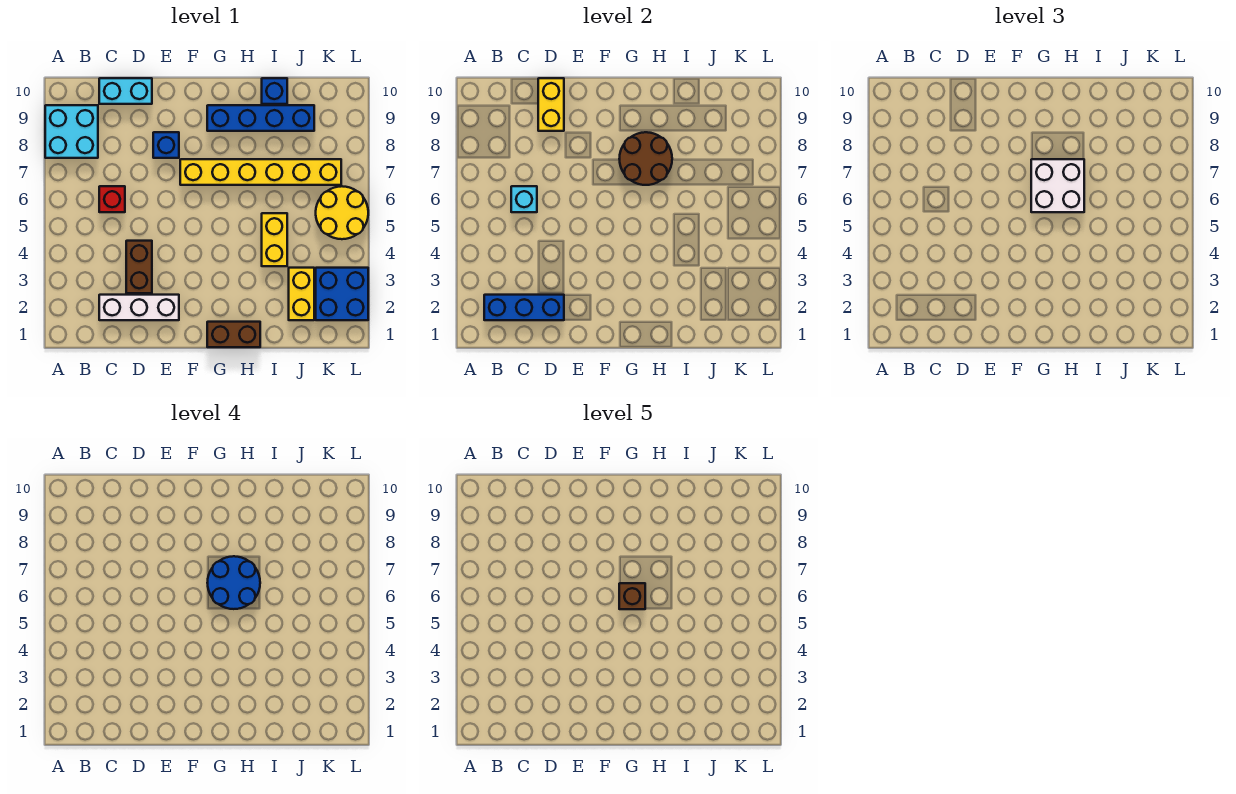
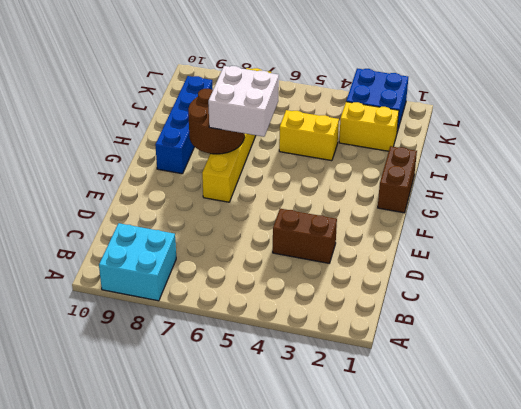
none -> white 1x3 brick [99,295,179,320]
none -> red 1x1 brick [99,186,125,212]
none -> cyan 1x2 brick [99,78,152,104]

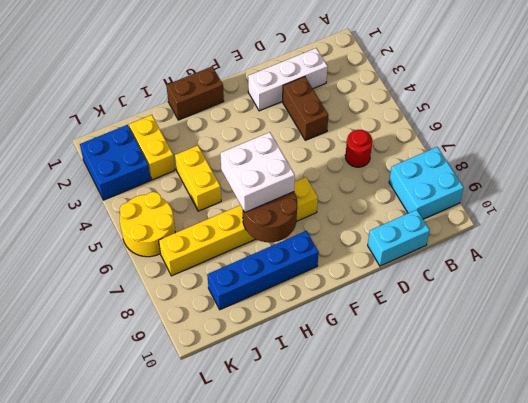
red 1x1 round brick [345,130,372,167] -> red 1x1 brick [99,186,125,212]
none -> blue 1x1 brick [153,132,179,158]
none -> blue 1x1 brick [262,78,287,104]
none -> blue 1x3 brick [484,295,564,320]

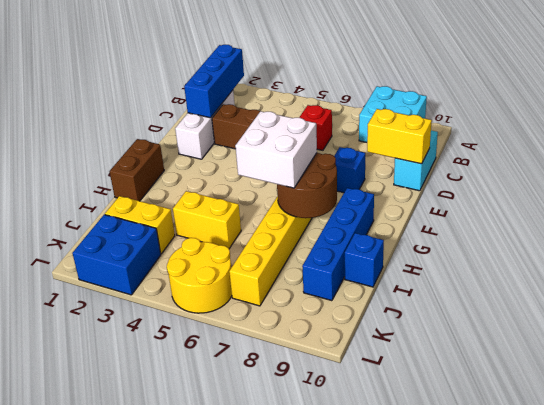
none -> cyan 1x1 brick [511,186,537,212]
none -> blue 2x2 round brick [207,556,260,609]
none -> brown 1x1 brick [619,583,645,609]

